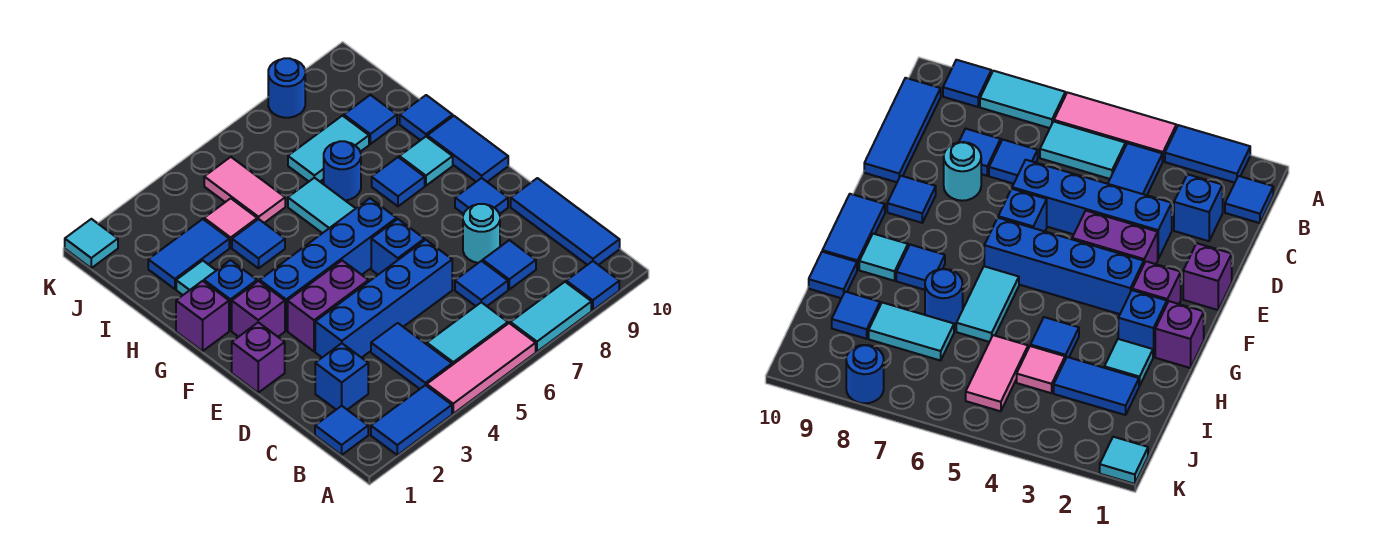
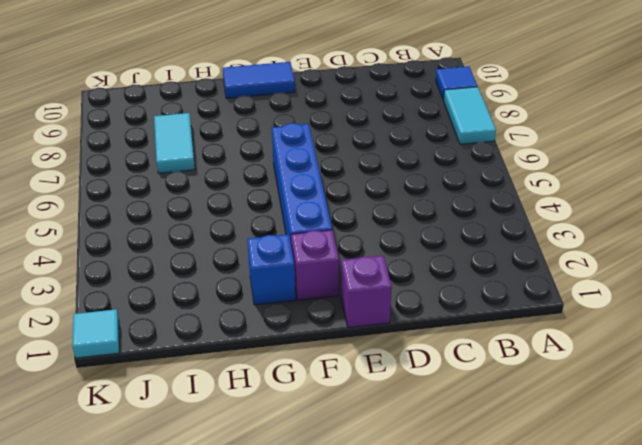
none -> blue 1x2 tile [371,385,452,455]
none -> pink 1x3 tile [427,323,536,414]
none -> blue 1x1 tile [315,406,368,455]
none -> blue 1x2 tile [371,323,452,389]

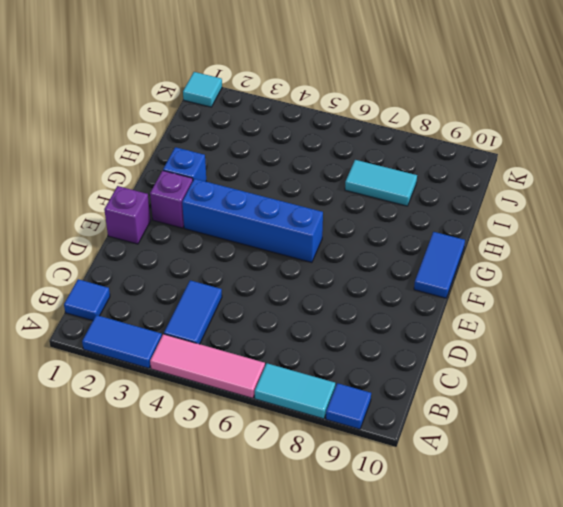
none -> cyan 1x2 tile [427,302,508,365]
none -> blue 1x3 tile [511,178,620,265]
none -> blue 1x1 brick [315,343,368,410]
none -> blue 1x1 tile [455,261,508,306]

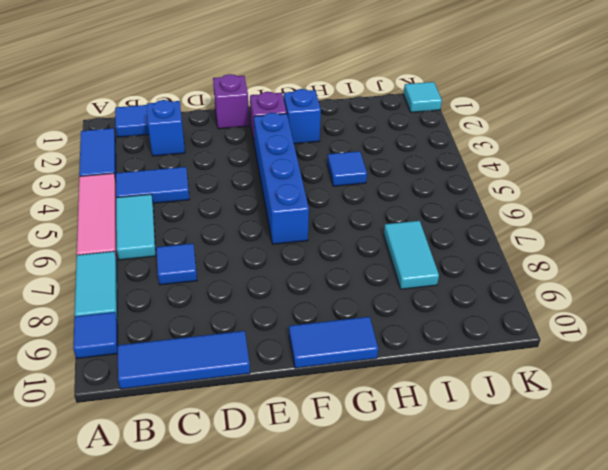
none -> blue 1x1 tile [483,240,536,289]
none -> blue 1x4 brick [315,240,452,358]
none -> cyan 1x1 round brick [463,204,500,263]
none -> purple 1x2 brick [288,261,369,351]

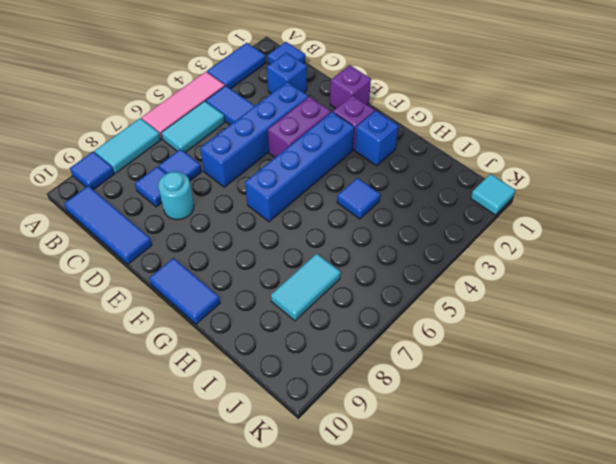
none -> blue 1x1 brick [371,219,424,275]
none -> blue 1x1 tile [455,178,508,214]
none -> purple 1x1 brick [176,281,229,351]
none -> cyan 1x2 tile [288,178,356,233]

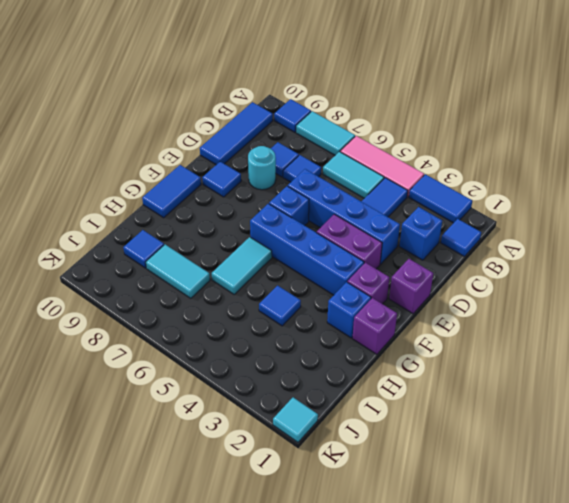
none -> blue 1x1 tile [372,157,425,206]
none -> cyan 1x1 tile [399,137,453,186]
none -> cyan 1x1 tile [176,261,216,295]
none -> blue 1x1 round brick [324,141,361,201]

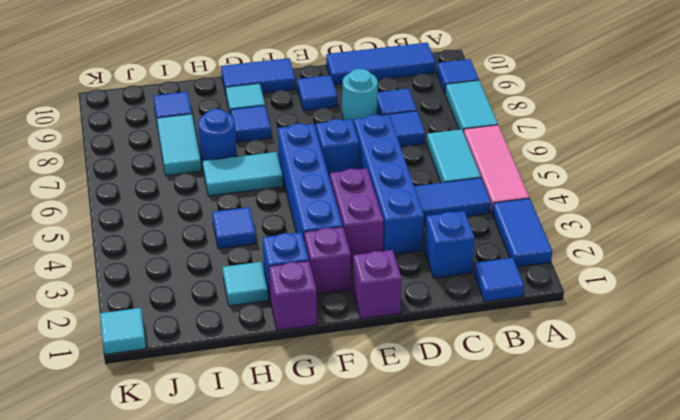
none -> blue 1x1 tile [400,95,453,140]
none -> blue 1x2 tile [148,219,229,289]
none -> pink 1x1 tile [204,198,257,247]
none -> pink 1x2 tile [204,157,285,223]

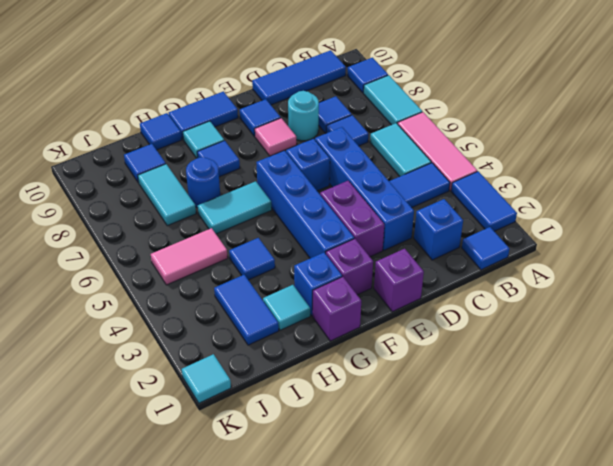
pink 1x1 tile [255,118,297,156] -> pink 1x1 tile moved to [204,198,257,247]
none -> blue 1x1 round brick [268,58,305,118]

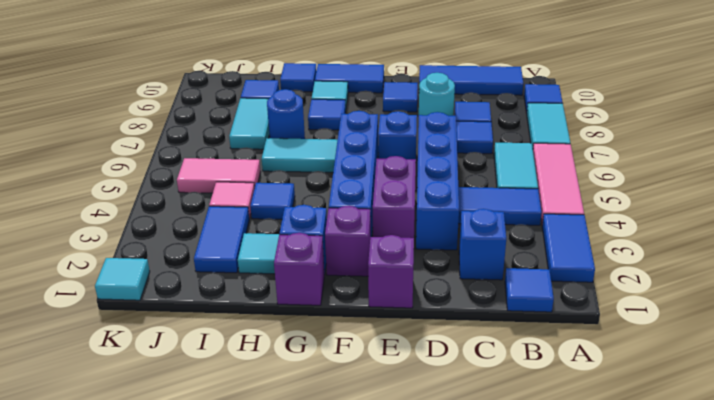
none -> blue 1x1 round brick [268,58,305,118]

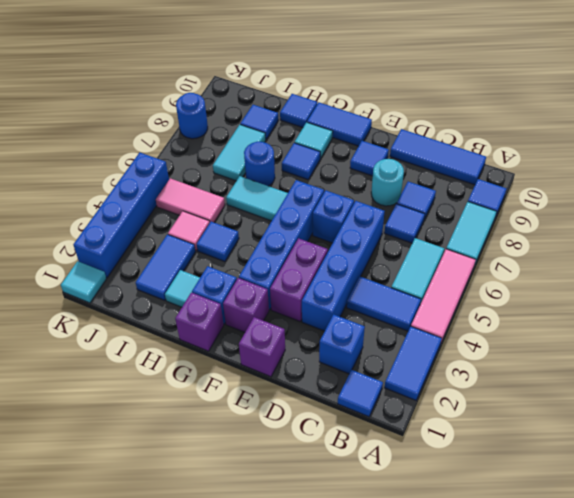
blue 1x4 brick [73,153,169,277] -> none

